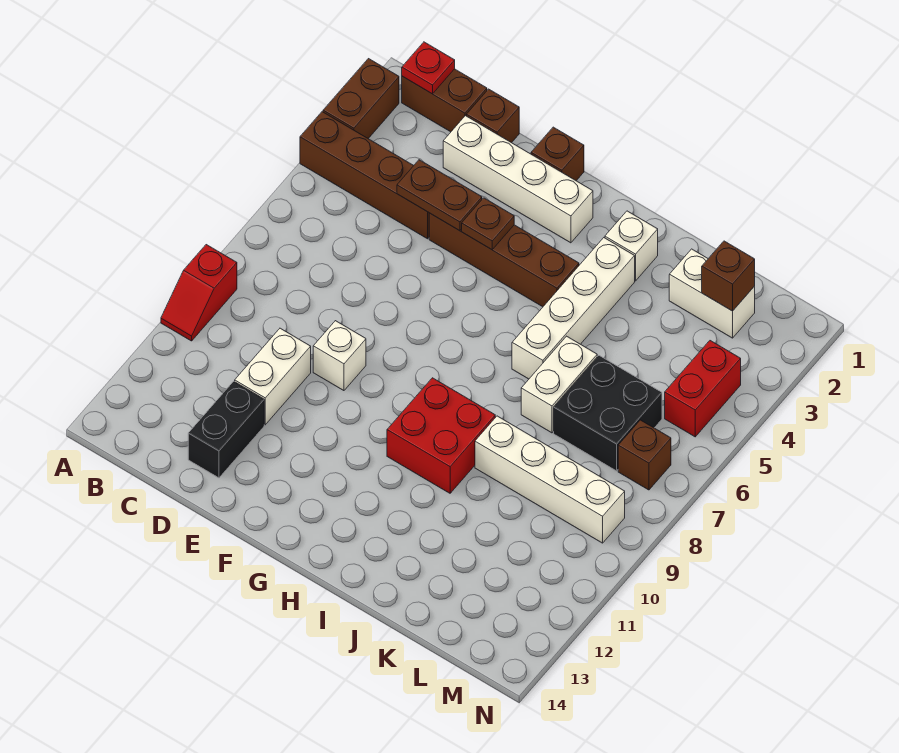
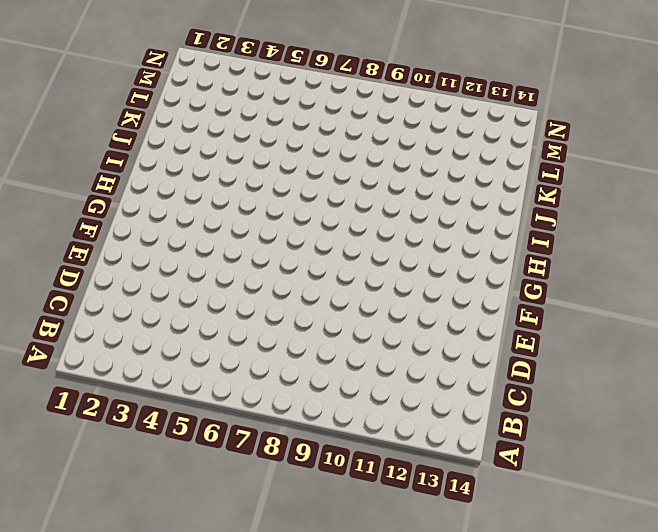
none -> brown 1x2 brick [323,59,399,139]
none -> brown 1x4 brick [300,112,429,239]
none -> red 1x2 slope [161,245,237,341]

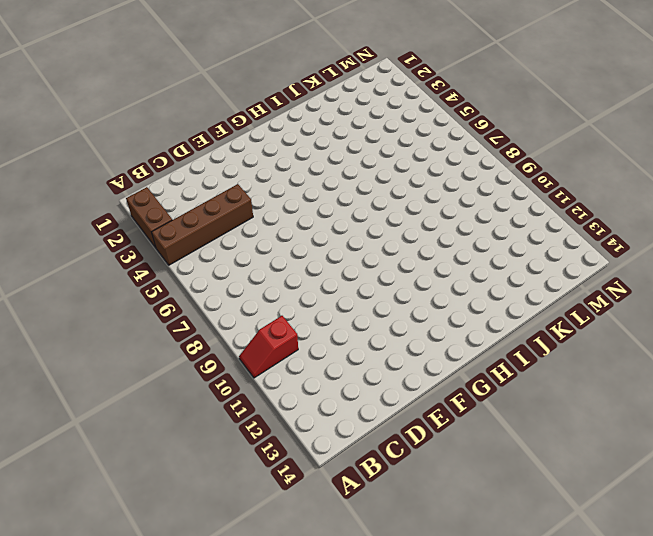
red 1x2 slope [239,316,298,378] -> red 1x2 slope turned to [161,245,237,341]
none -> brown 1x2 brick [402,69,487,132]
none -> brown 1x1 brick [466,89,519,143]
none -> white 1x4 brick [443,116,593,243]

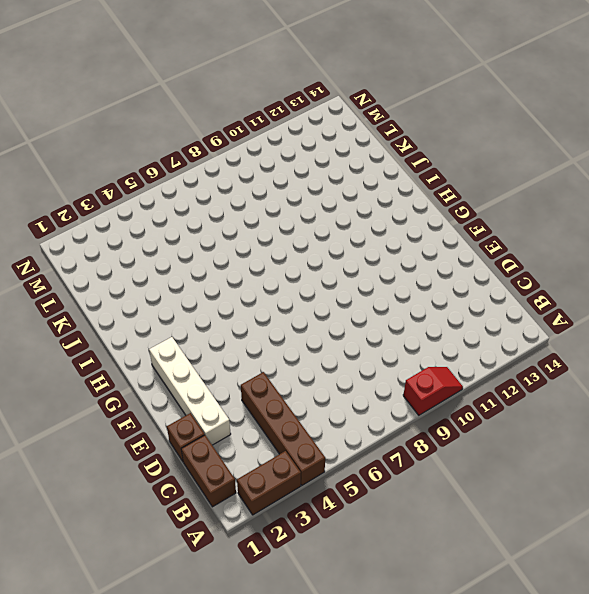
none -> white 1x2 brick [235,328,311,425]
none -> black 1x2 brick [188,381,264,478]
none -> brown 1x4 brick [429,213,579,307]

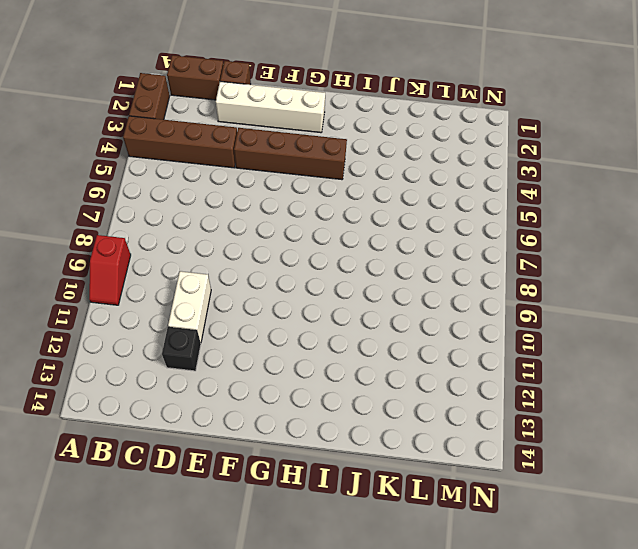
black 1x1 brick [162,327,201,371] -> black 1x2 brick [188,381,264,478]
none -> white 1x1 brick [313,321,366,391]
none -> brown 1x1 brick [531,127,584,181]
none -> red 2x2 brick [387,378,495,493]

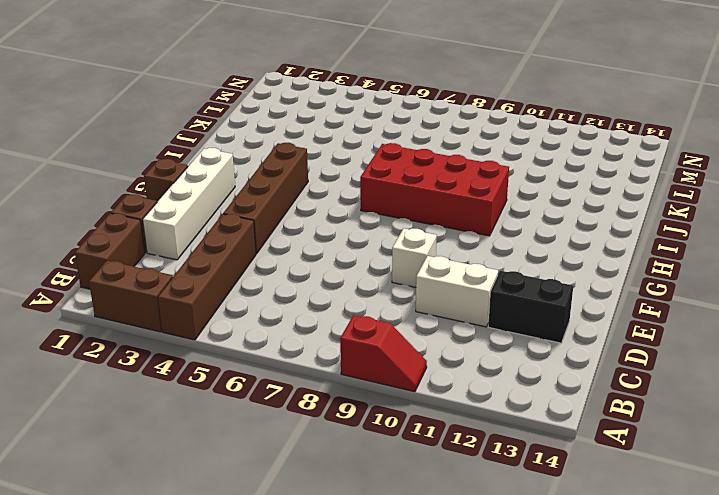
red 2x4 brick [360,143,509,236] -> red 2x2 brick [387,378,495,493]
none -> white 1x1 brick [605,211,658,281]
none -> white 1x4 brick [512,238,635,379]
none -> white 1x2 brick [521,336,597,433]

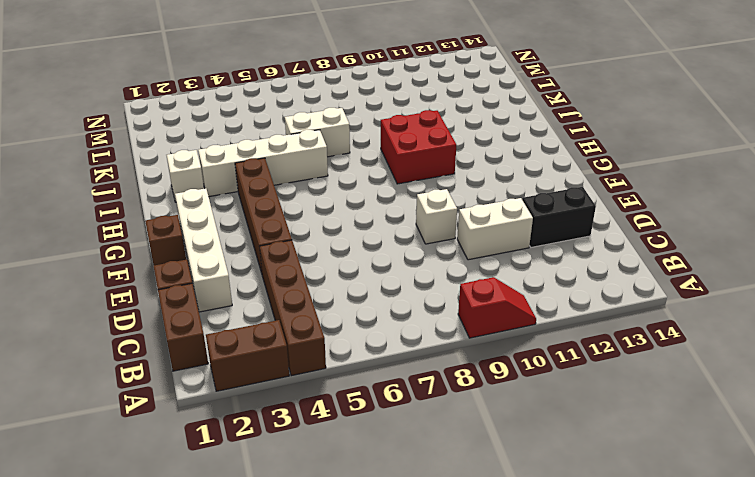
none -> white 1x4 brick [475,416,625,543]
none -> white 1x2 brick [669,249,755,338]
none -> black 2x2 brick [554,356,662,471]

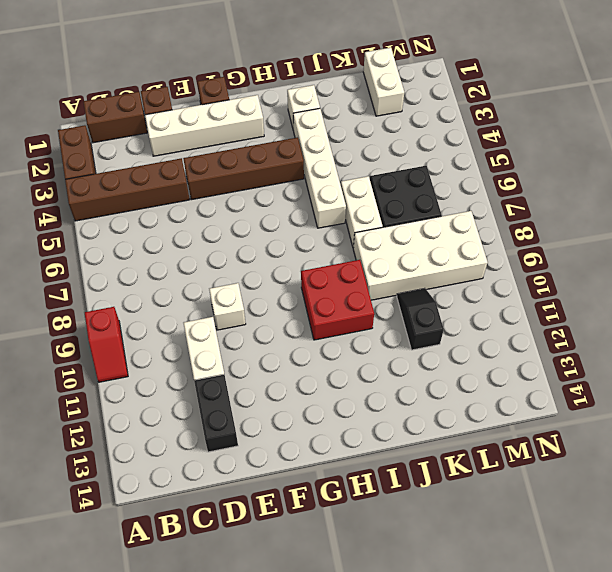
white 2x4 brick [353,211,488,300] -> white 1x4 brick [475,416,625,543]
black 1x2 slope [397,288,444,350] -> none
white 1x2 brick [363,48,404,116] -> white 1x2 brick turned to [669,249,755,338]
none -> red 1x2 brick [665,341,741,437]
none -> brown 1x1 brick [618,420,671,490]
none -> red 1x1 plate [402,42,455,94]

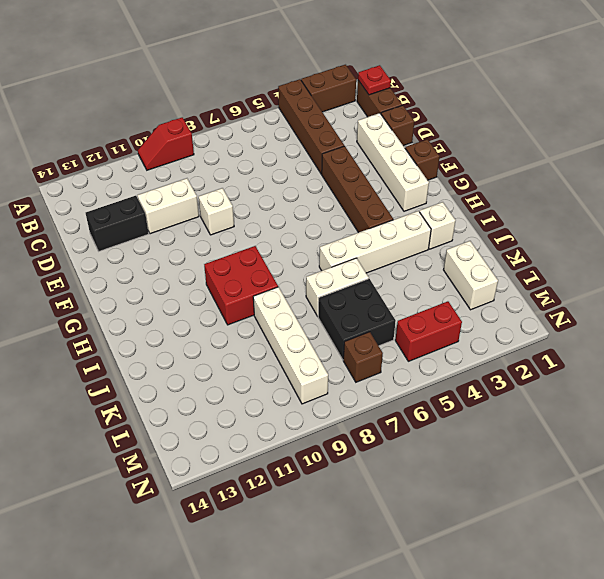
none -> brown 1x2 plate [397,160,482,231]
none -> brown 1x1 plate [462,198,514,250]
none -> brown 1x1 brick [702,241,755,311]

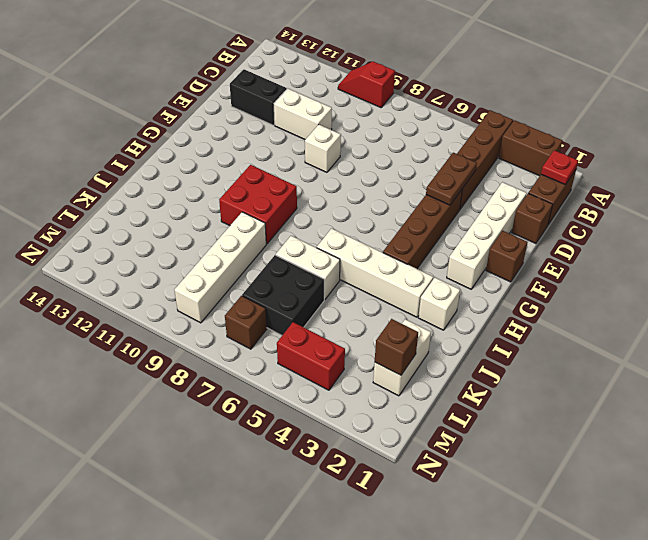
none -> brown 1x1 plate [462,198,514,250]

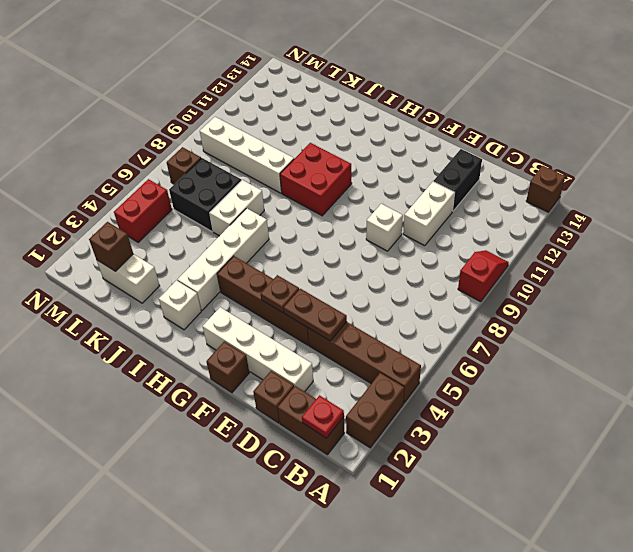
brown 1x1 brick [526,166,565,212] -> none

